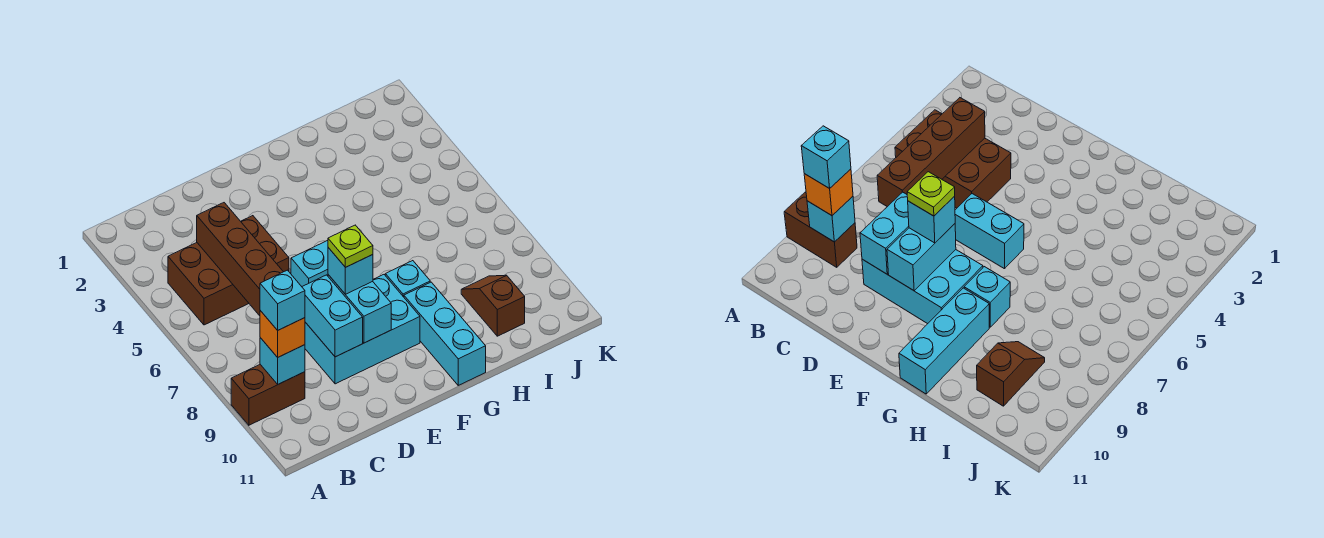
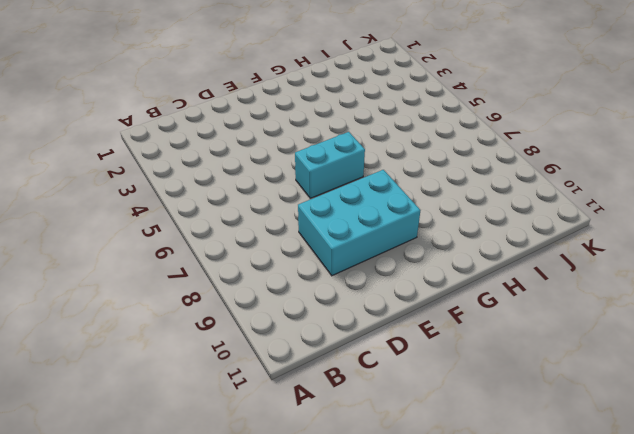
none -> brown 1x2 brick [231,365,305,425]
none -> brown 2x3 brick [168,216,289,325]
none -> cyan 1x1 brick [385,261,430,297]

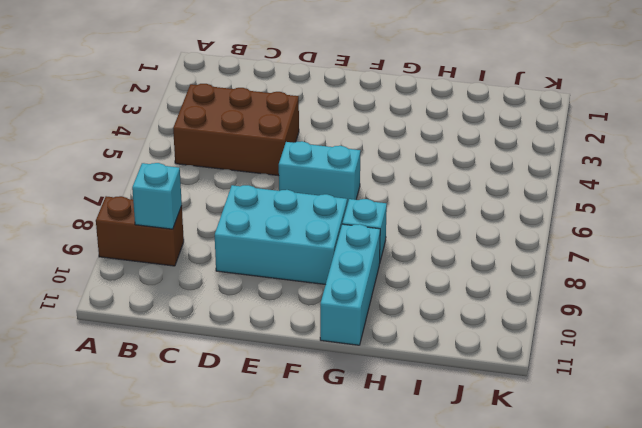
none -> brown 1x2 slope [461,275,525,336]
none -> brown 1x4 brick [197,203,283,316]
none -> cyan 1x2 brick [302,275,363,357]

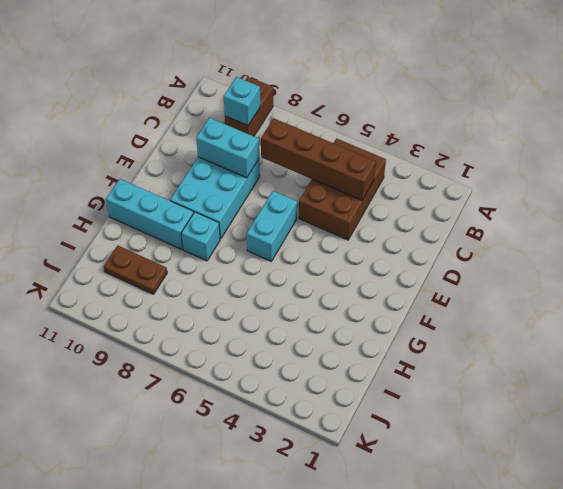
brown 1x2 plate [104,245,167,294] -> brown 1x2 slope [461,275,525,336]
none -> cyan 1x2 brick [328,275,391,343]
none -> orange 1x1 brick [260,311,305,357]
none -> cyan 1x1 brick [328,248,373,294]

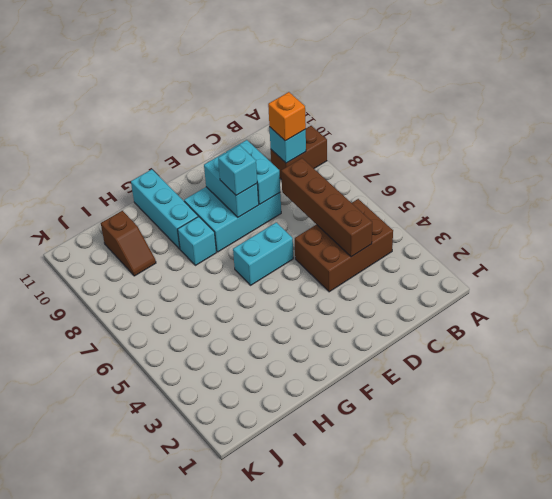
none -> cyan 1x1 brick [260,270,305,330]
none -> lime 1x1 plate [328,225,373,267]

